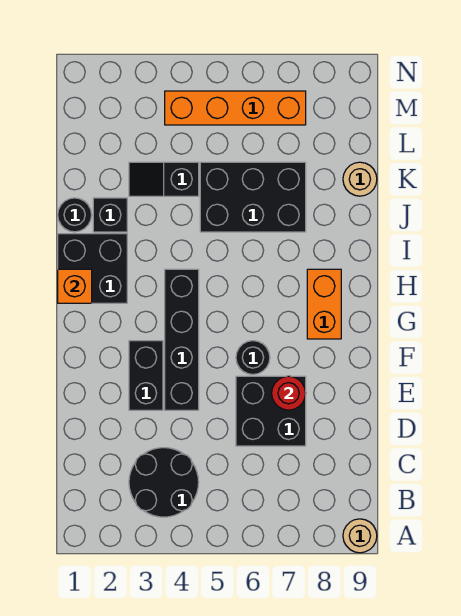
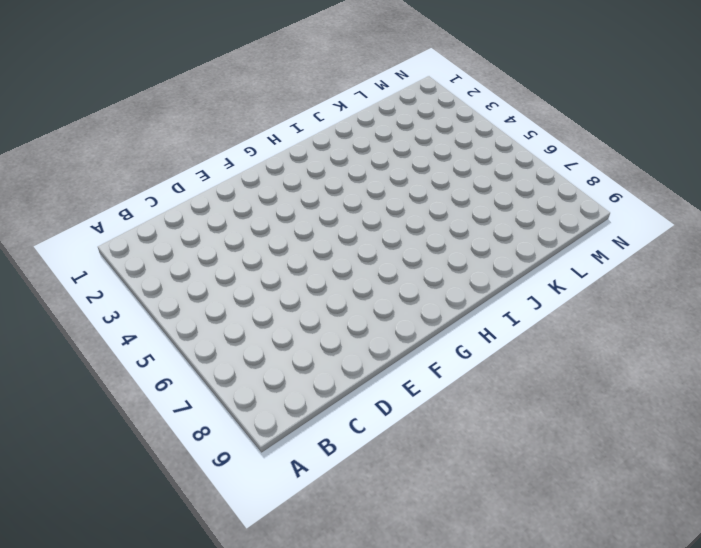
none -> tan 1x1 round brick [343,519,377,553]
none -> black 2x2 round brick [129,448,199,517]
none -> black 2x2 brick [236,376,306,446]

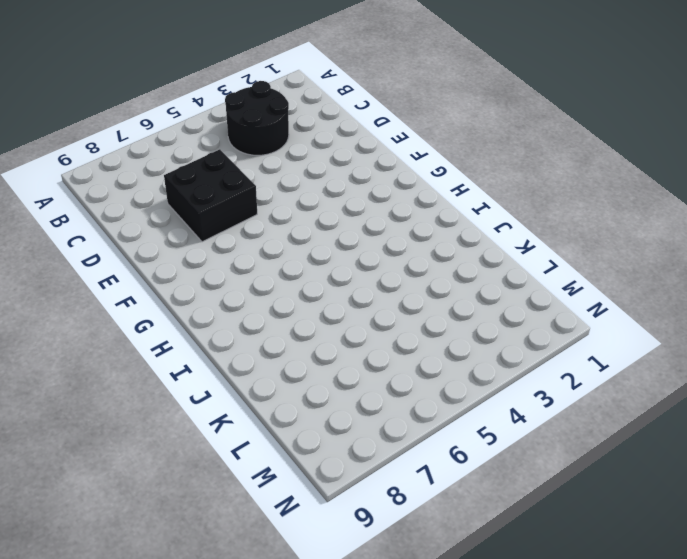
none -> tan 1x1 round brick [343,519,377,553]
none -> black 1x2 brick [129,341,163,410]
none -> black 1x4 brick [165,269,199,410]

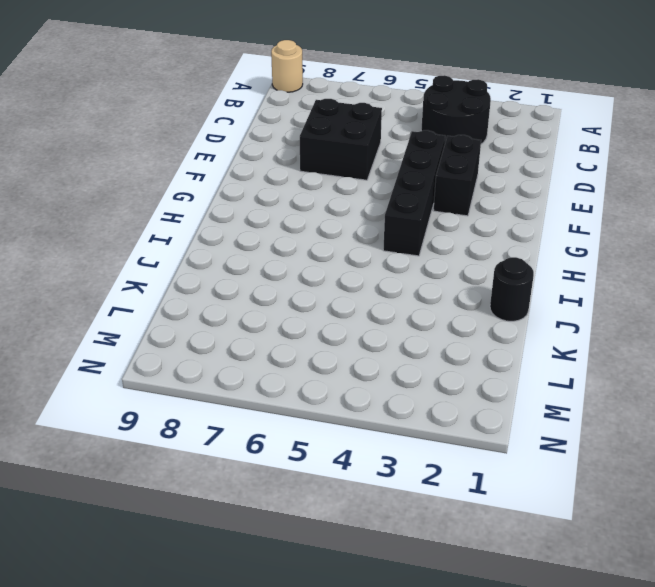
none -> black 1x1 round brick [236,341,270,374]
none -> orange 1x2 brick [307,269,341,339]
none -> black 2x2 brick [58,234,127,303]

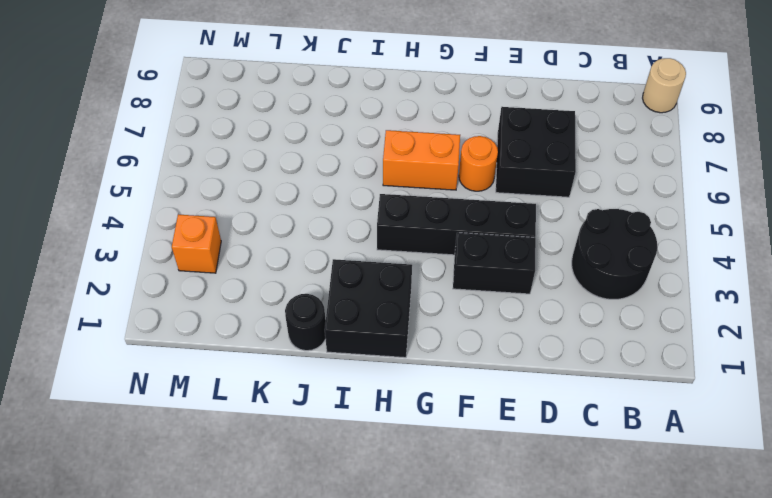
orange 1x1 round brick [459,136,498,191] -> black 1x1 round brick [236,341,270,374]
orange 1x2 brick [383,130,460,190] -> orange 1x2 brick moved to [307,269,341,339]
orange 1x1 brick [172,214,221,273] -> orange 1x1 brick moved to [58,269,92,303]
none -> black 1x1 brick [93,198,127,232]
none -> black 2x3 brick [200,162,306,232]
none -> black 1x2 slope [129,162,199,196]

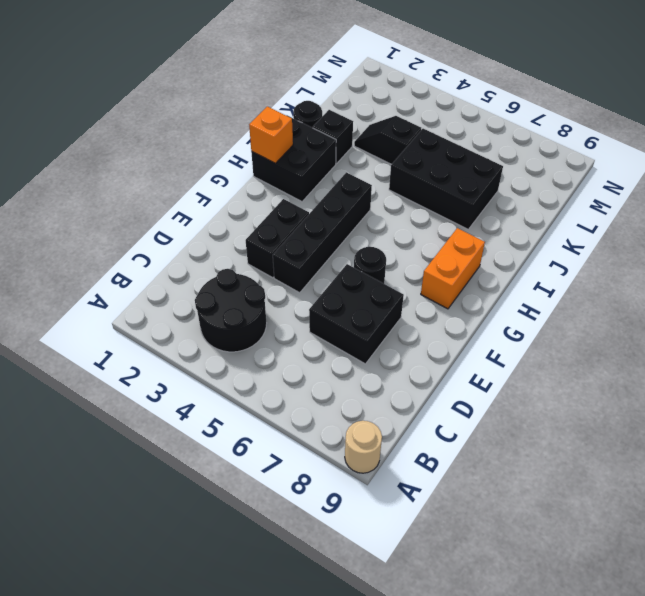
none -> tan 1x1 round brick [343,162,377,196]
none -> orange 1x4 brick [165,91,306,125]
none -> red 1x1 round brick [272,376,306,410]

